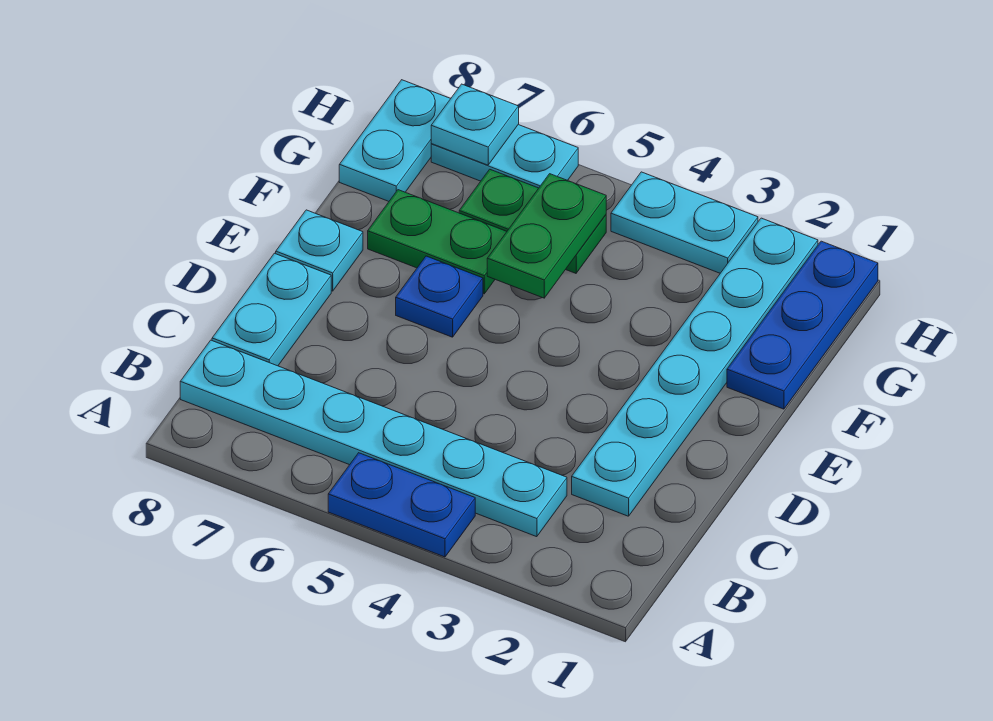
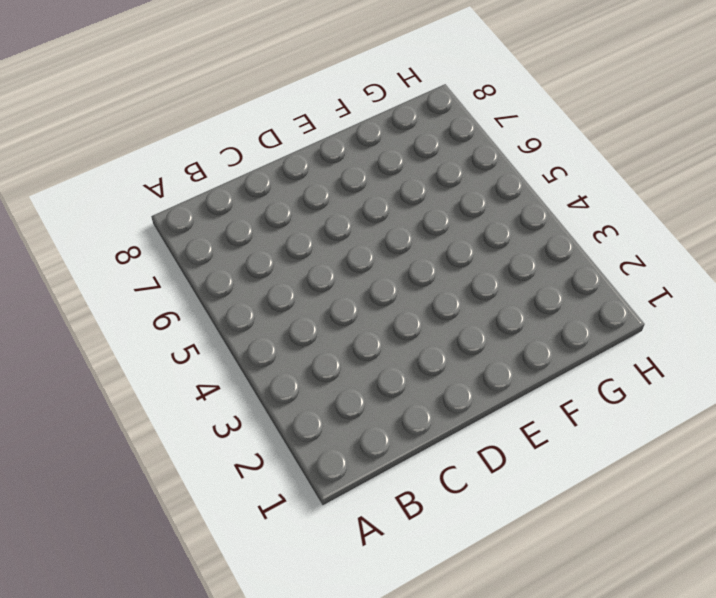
none -> blue 1x2 plate [328,453,475,557]
none -> cyan 1x6 plate [180,340,567,537]
none -> cyan 1x6 plate [572,218,818,516]

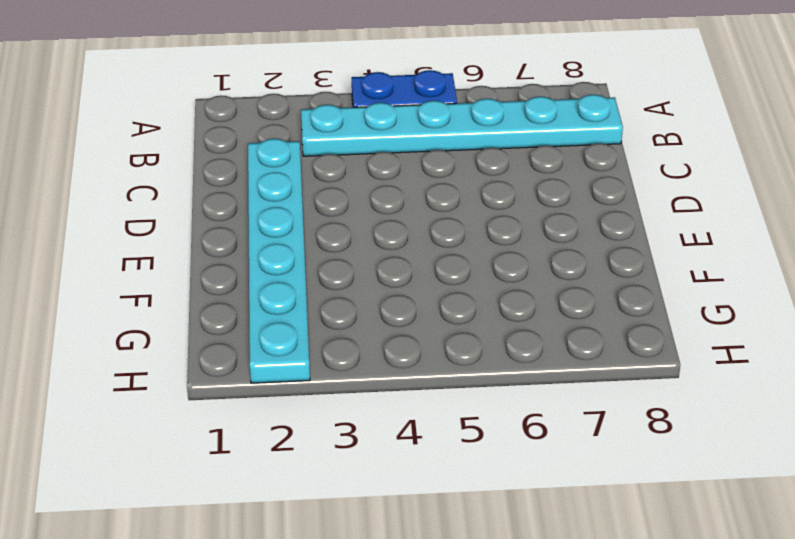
none -> cyan 1x2 plate [212,253,331,366]
none -> blue 1x1 plate [396,256,483,337]
none -> cyan 1x1 plate [276,210,363,291]

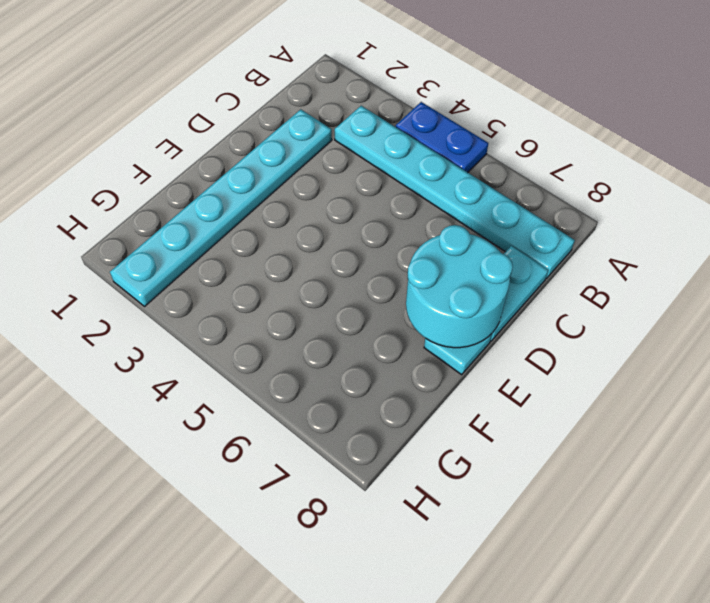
cyan 2x2 round brick [406,225,513,348] -> none
none -> blue 1x1 plate [396,256,483,337]
none -> blue 1x3 plate [727,241,878,409]
none -> green 1x2 plate [368,190,507,294]

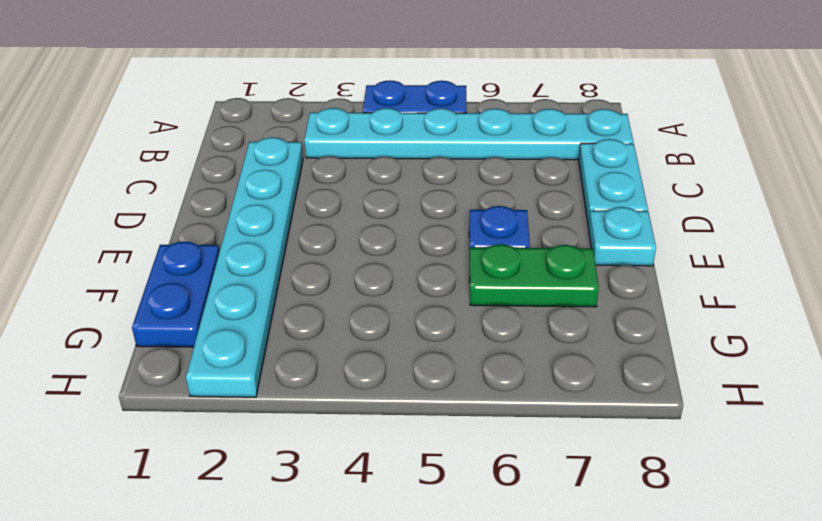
blue 1x2 plate [132,241,220,347] -> blue 1x3 plate [727,241,878,409]
none -> green 1x2 plate [459,169,606,273]
none -> cyan 1x2 plate [339,80,451,201]
none -> cyan 1x2 plate [611,172,758,273]

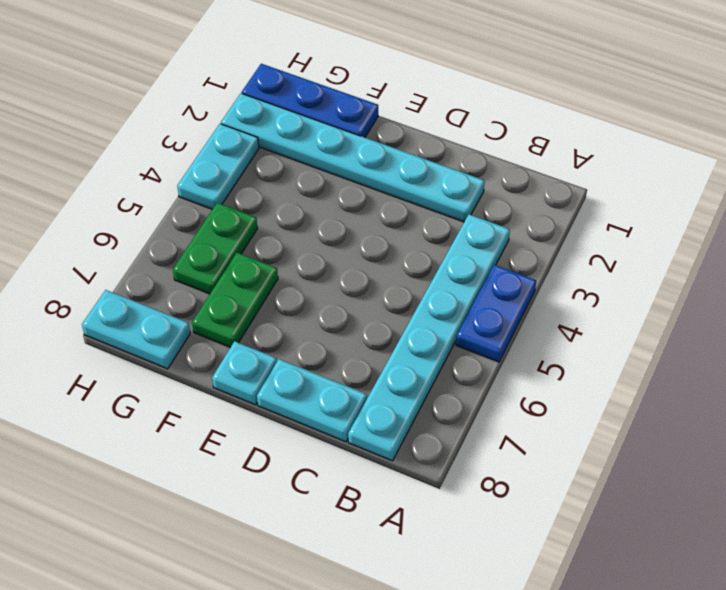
none -> blue 1x1 plate [396,256,483,337]
none -> cyan 1x2 plate [431,125,578,188]
none -> green 1x2 plate [487,174,606,298]

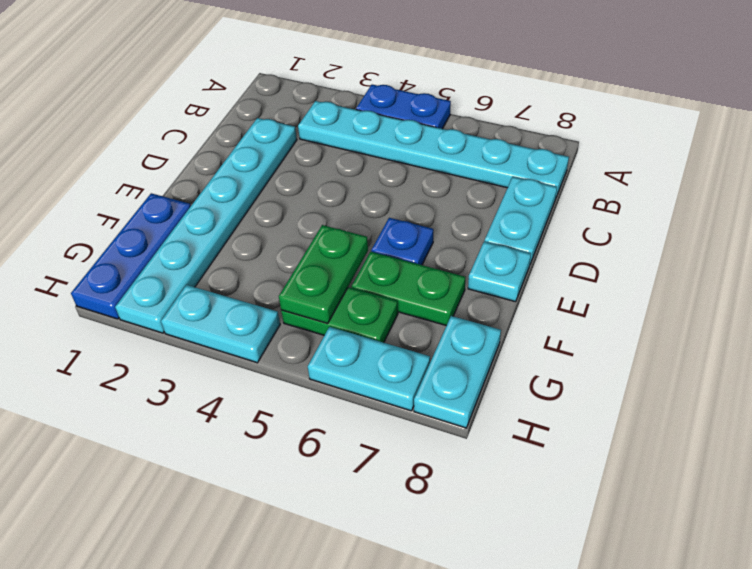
none -> cyan 1x1 plate [431,84,519,165]

